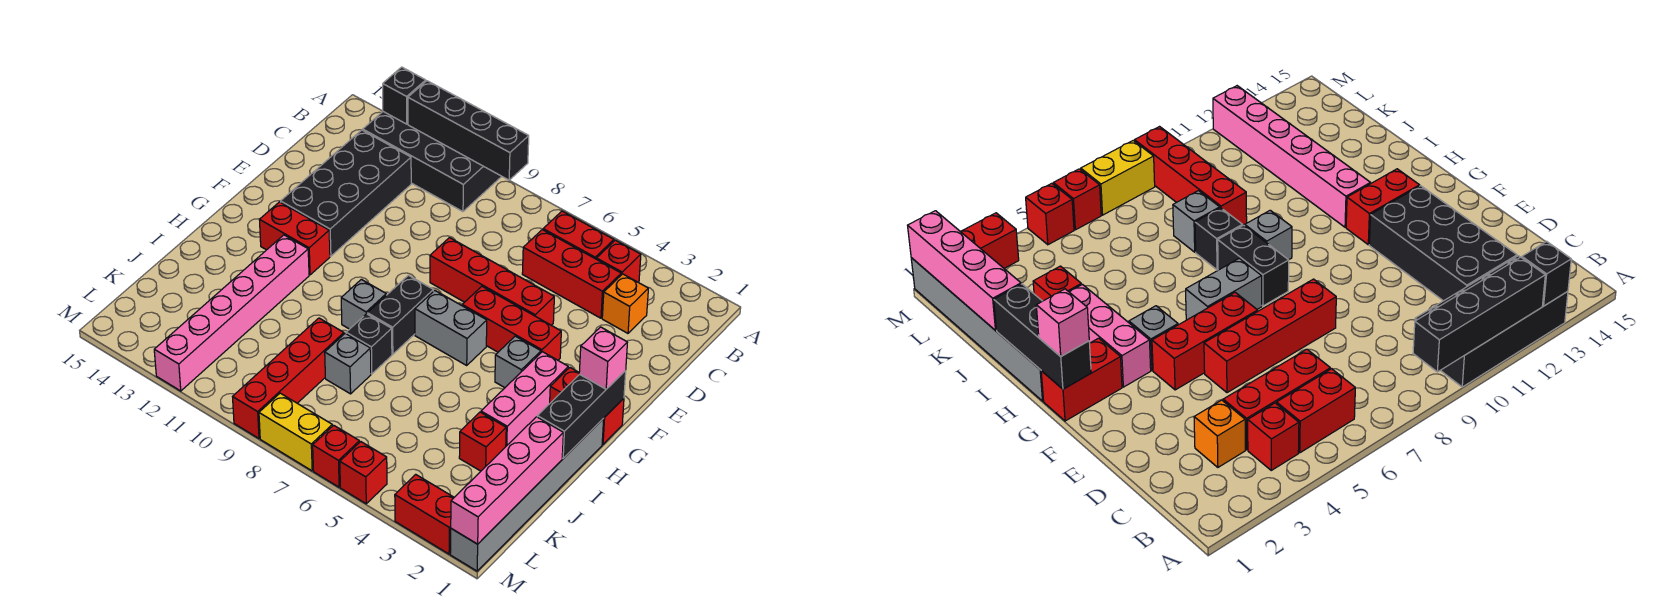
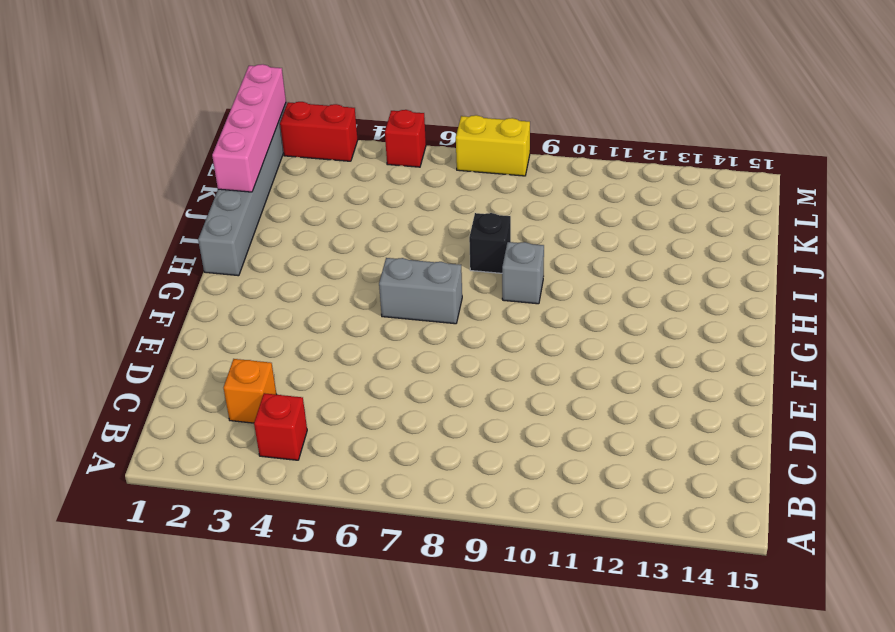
none -> black 2x4 brick [363,112,501,212]
none -> red 1x2 brick [543,211,614,259]
none -> red 1x3 brick [522,230,621,318]
none -> black 2x4 brick [281,130,411,256]

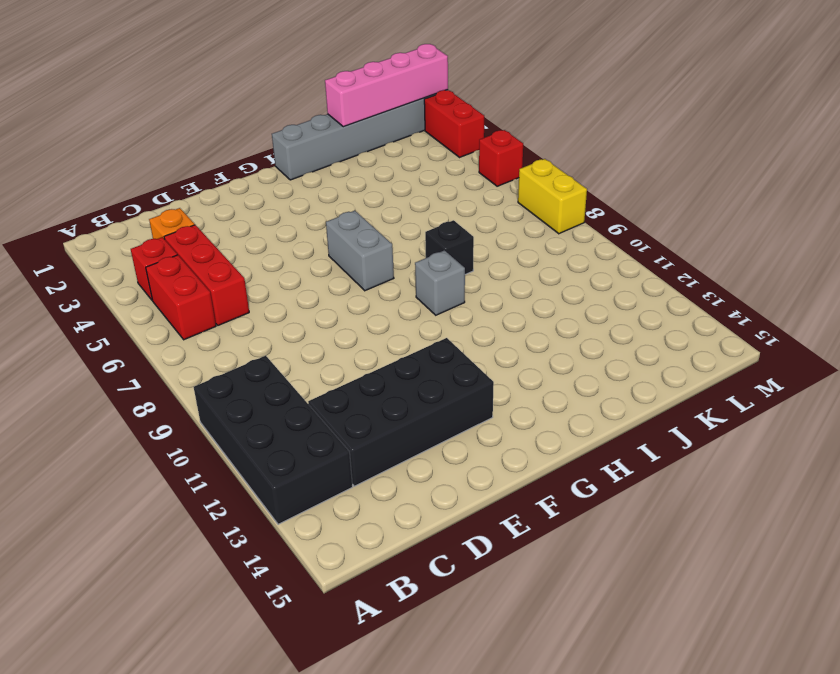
none -> red 1x4 brick [430,238,554,325]
none -> red 1x3 brick [462,286,561,360]
none -> red 1x2 brick [550,368,624,444]
none -> pink 1x3 brick [481,352,568,446]

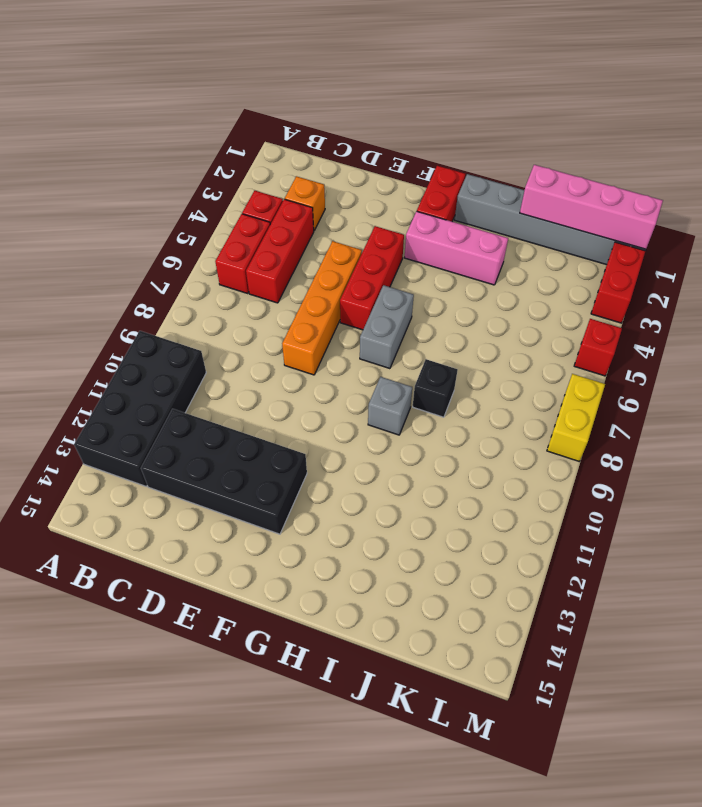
orange 1x4 brick [282,241,362,375] -> red 1x4 brick [430,238,554,325]
none -> grey 1x1 brick [495,336,541,388]
none -> black 1x2 brick [367,275,433,354]
none -> red 1x2 brick [260,202,330,275]
none -> pink 1x6 brick [154,235,309,391]

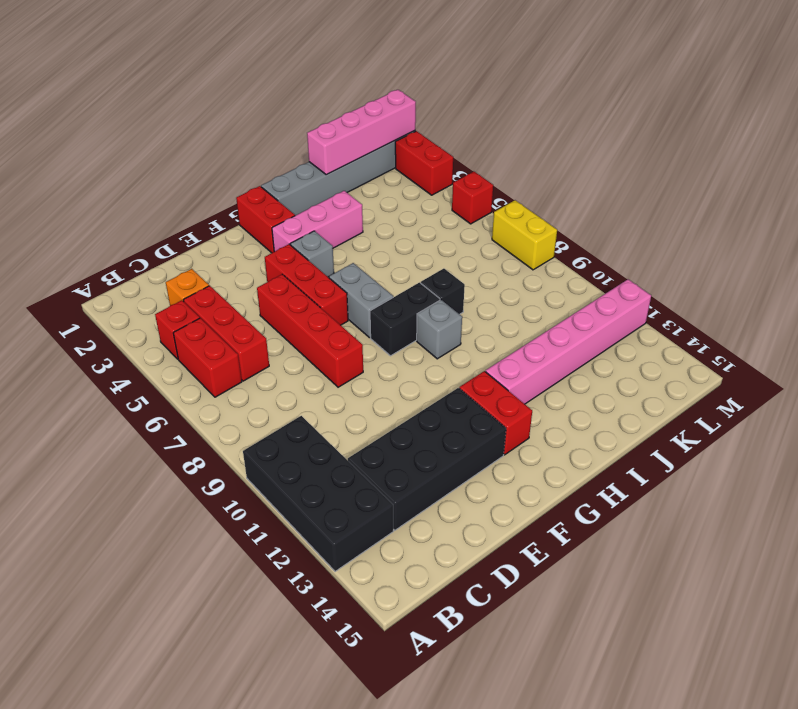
none -> red 1x1 brick [459,412,506,471]
none -> grey 1x1 brick [325,333,371,394]
none -> red 1x4 brick [233,318,344,438]
none -> red 1x1 brick [313,425,359,487]

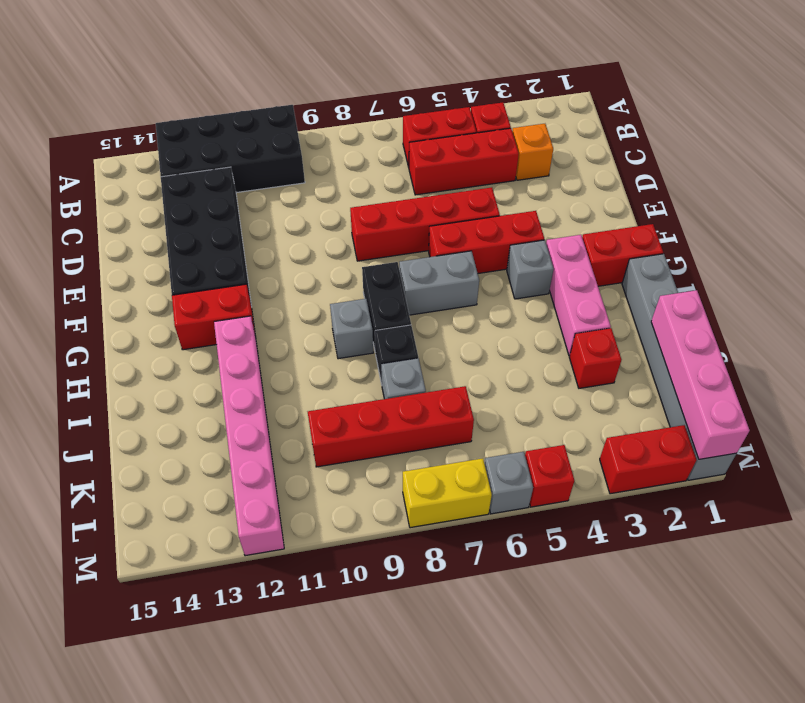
red 1x4 brick [308,386,474,467] -> red 1x4 brick turned to [233,318,344,438]
grey 1x1 brick [484,452,533,514] -> red 1x1 brick [313,425,359,487]
none -> black 1x4 brick [408,81,529,180]
none -> black 1x1 brick [383,67,426,124]
none -> black 1x3 brick [537,371,626,458]
none -> pink 1x1 brick [579,327,628,389]

